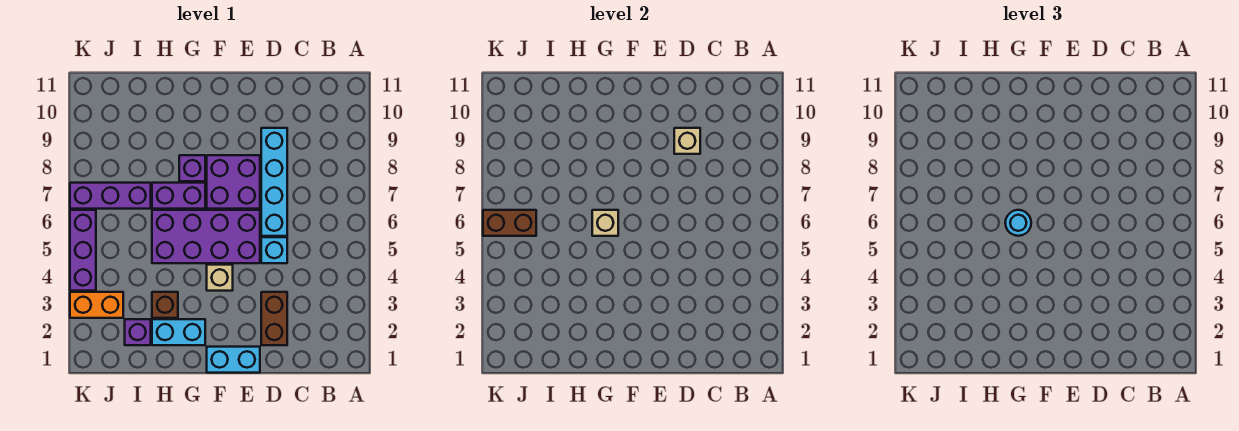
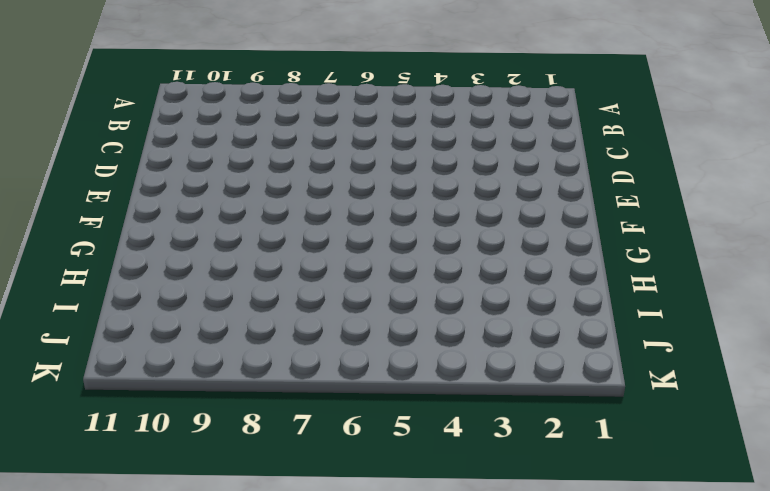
none -> brown 1x2 brick [261,292,287,345]
none -> cyan 1x1 brick [261,237,287,263]
none -> cyan 1x4 brick [261,128,287,236]

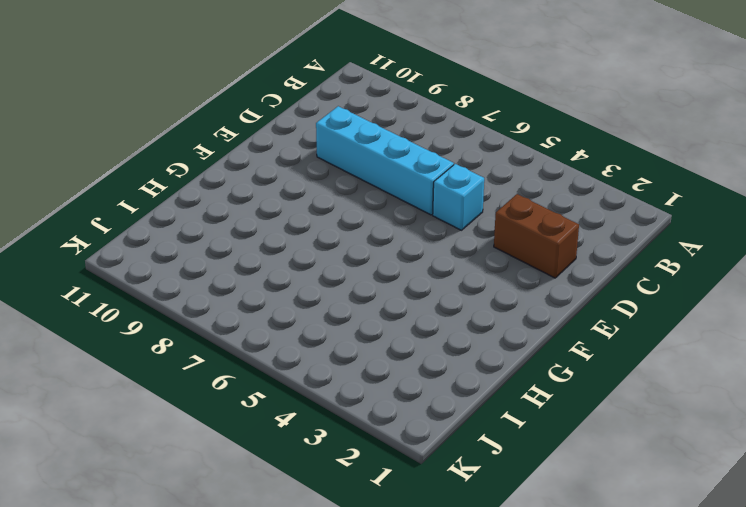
none -> cyan 1x2 brick [207,347,260,373]
none -> purple 2x4 brick [152,210,260,263]
none -> purple 2x2 brick [207,155,260,209]

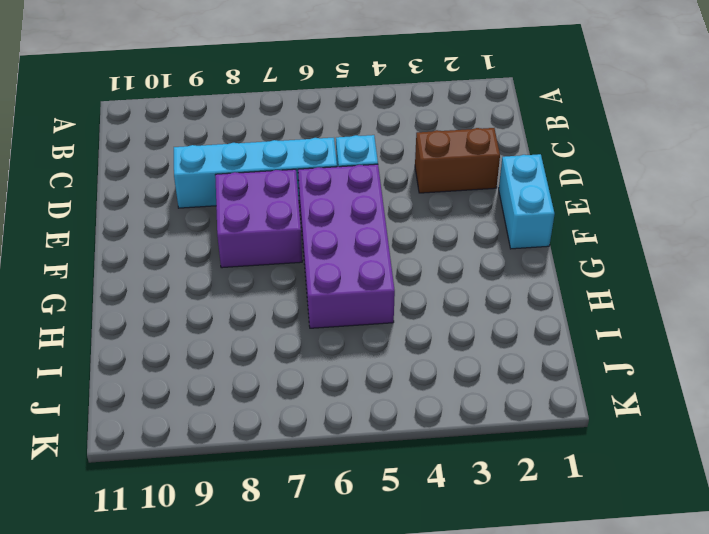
none -> tan 1x1 brick [207,265,233,291]
none -> cyan 1x2 brick [152,319,205,345]
none -> purple 1x2 brick [152,183,205,209]

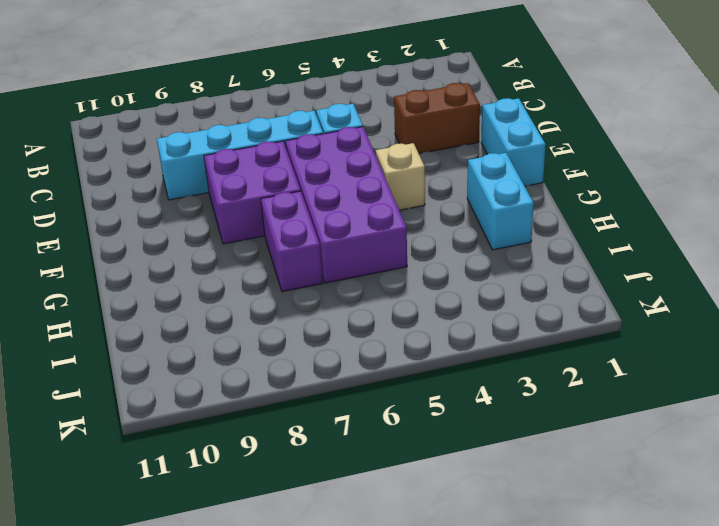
none -> purple 1x1 brick [179,155,205,181]
none -> brown 1x1 brick [152,292,178,318]
none -> purple 1x1 brick [125,319,151,345]

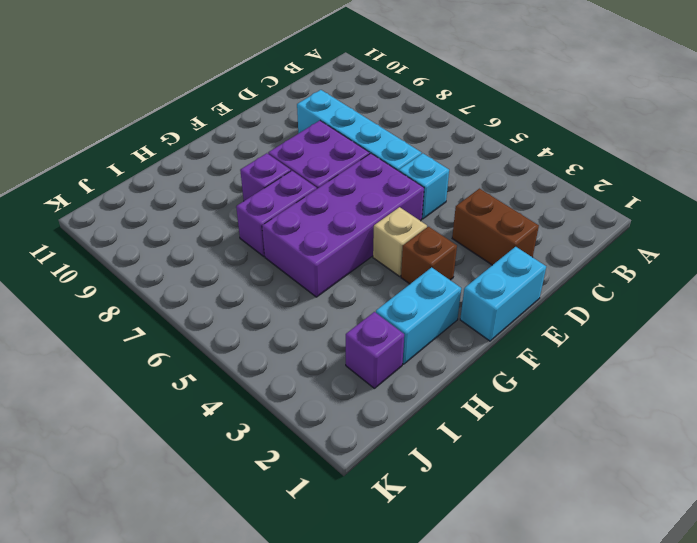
brown 1x1 brick [401,226,457,284] -> brown 1x1 brick moved to [152,292,178,318]
none -> purple 1x3 brick [70,183,151,209]
none -> orange 1x2 brick [70,292,123,318]
none -> purple 1x3 brick [70,210,96,291]

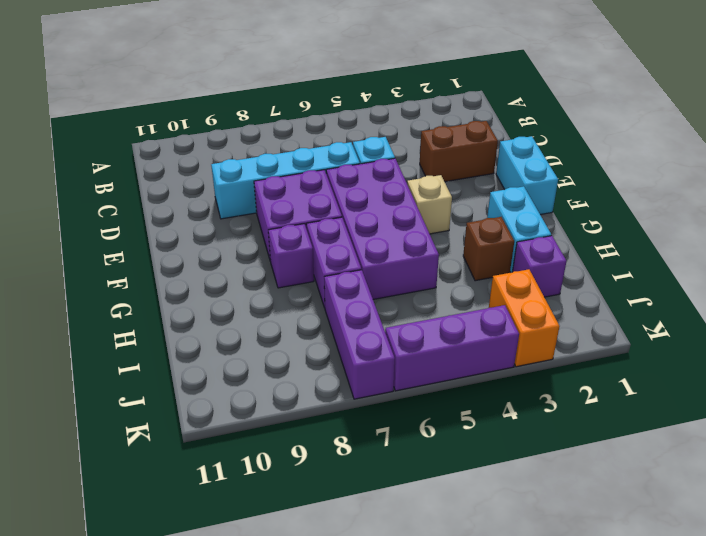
none -> tan 1x1 brick [674,128,700,154]
none -> tan 1x1 brick [592,210,618,236]
none -> brown 1x2 brick [483,210,536,236]

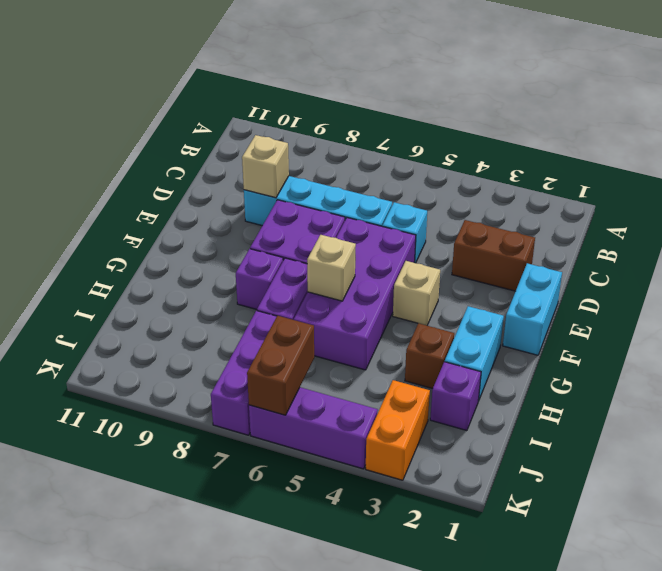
none -> cyan 1x1 round brick [1005,210,1031,236]

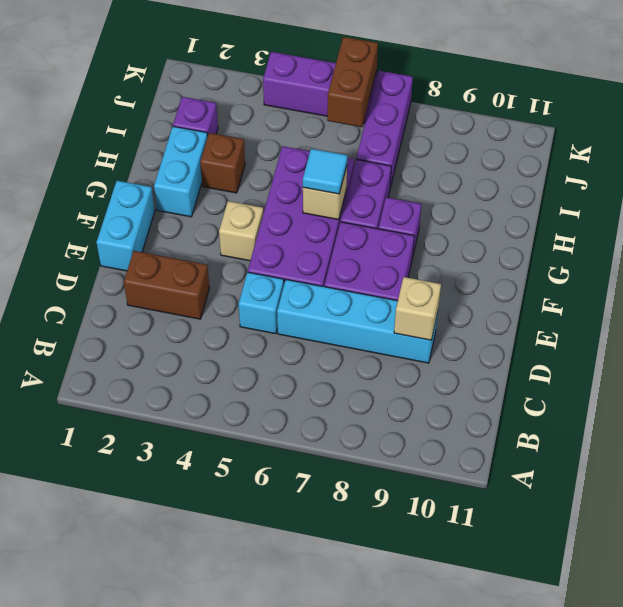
cyan 1x1 tile [303,149,347,194] -> cyan 1x1 round brick [1005,210,1031,236]
none -> orange 1x2 brick [70,292,123,318]

